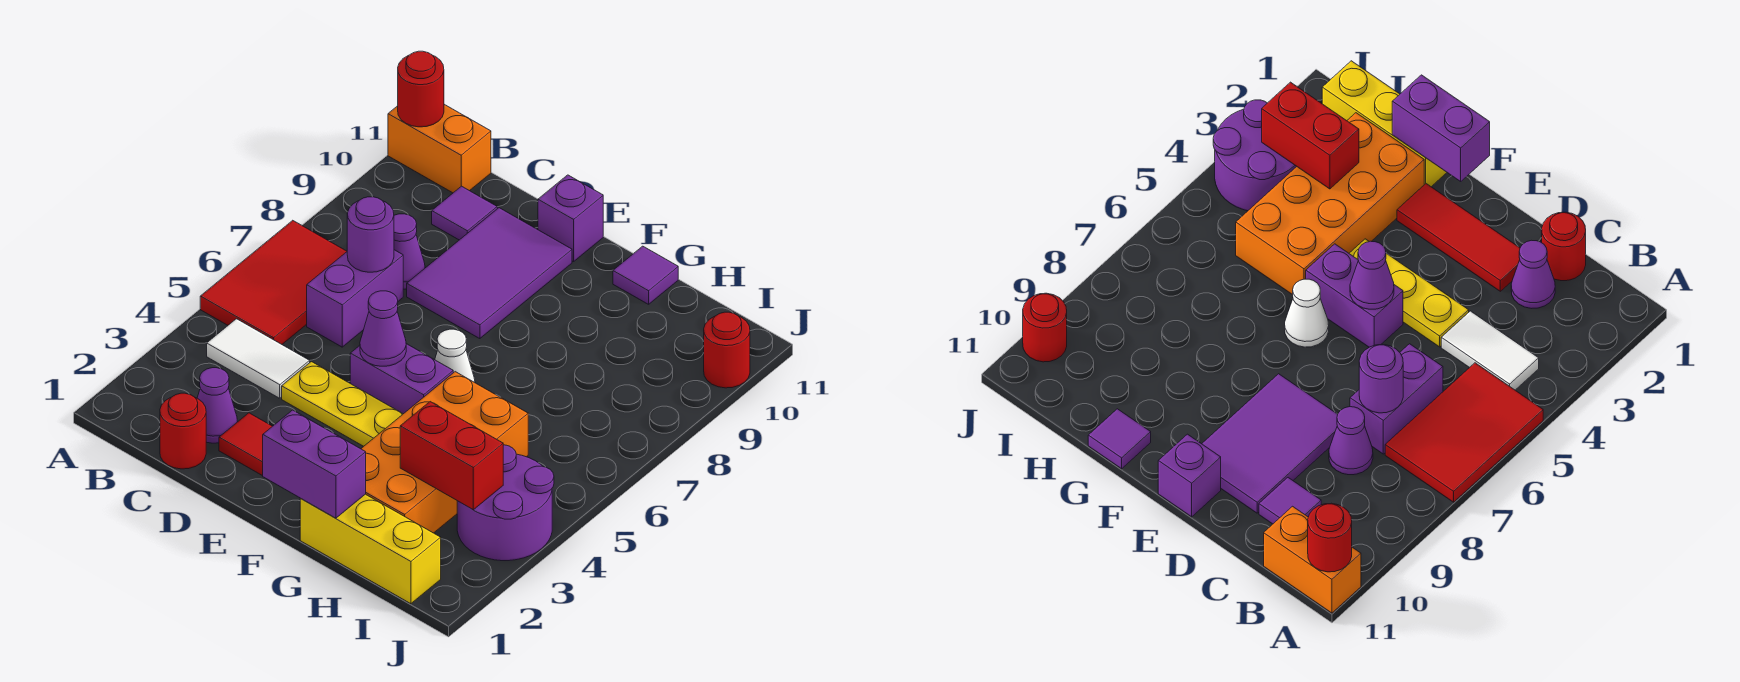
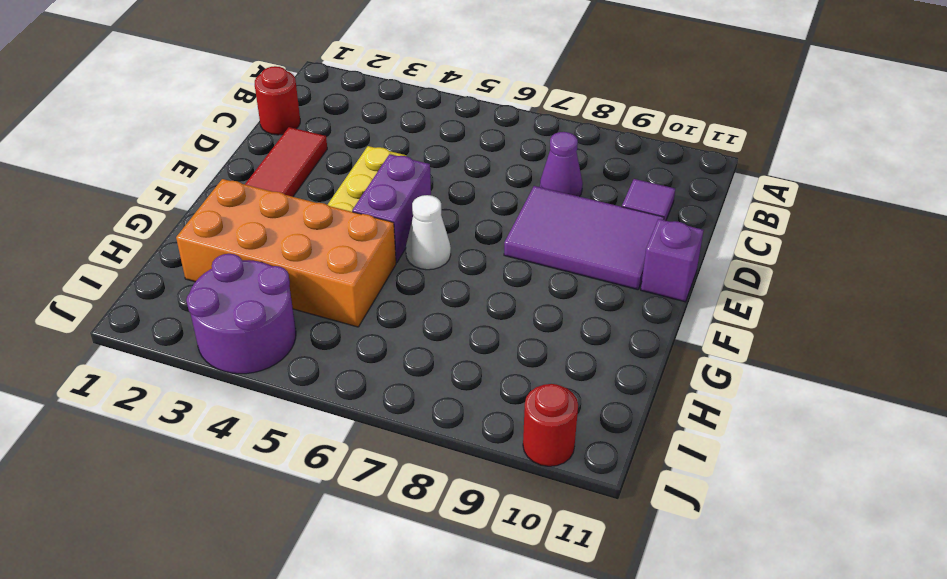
none -> red 2x3 tile [200,220,347,344]
none -> orange 1x2 brick [388,104,491,193]
none -> white 1x2 tile [207,319,310,398]

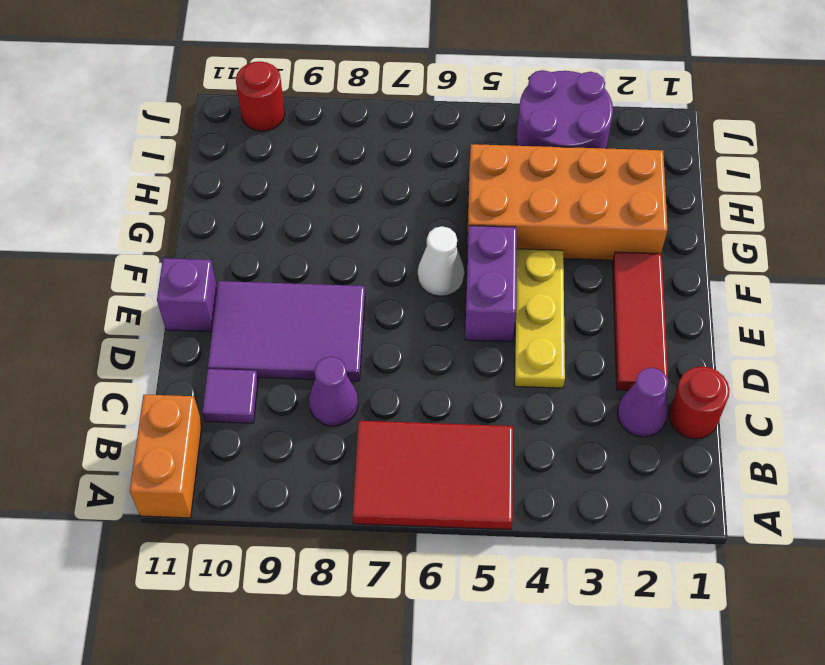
none -> white 1x2 tile [207,319,310,398]
none -> purple 1x2 brick [307,250,403,347]
none -> yellow 1x3 brick [300,494,441,604]

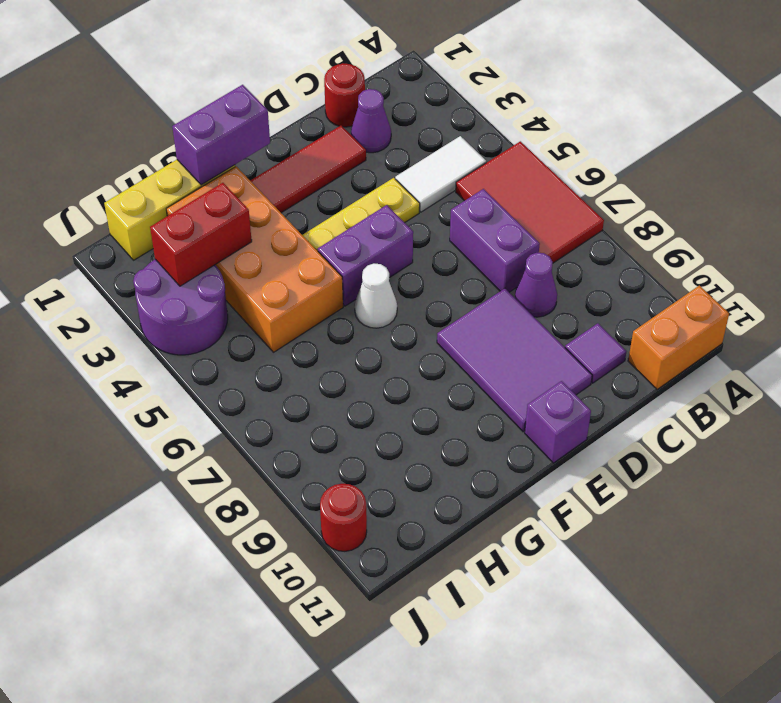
none -> purple 1x1 tile [613,246,678,304]
none -> red 1x1 round brick [398,51,444,127]
none -> purple 1x1 round brick [347,197,394,272]

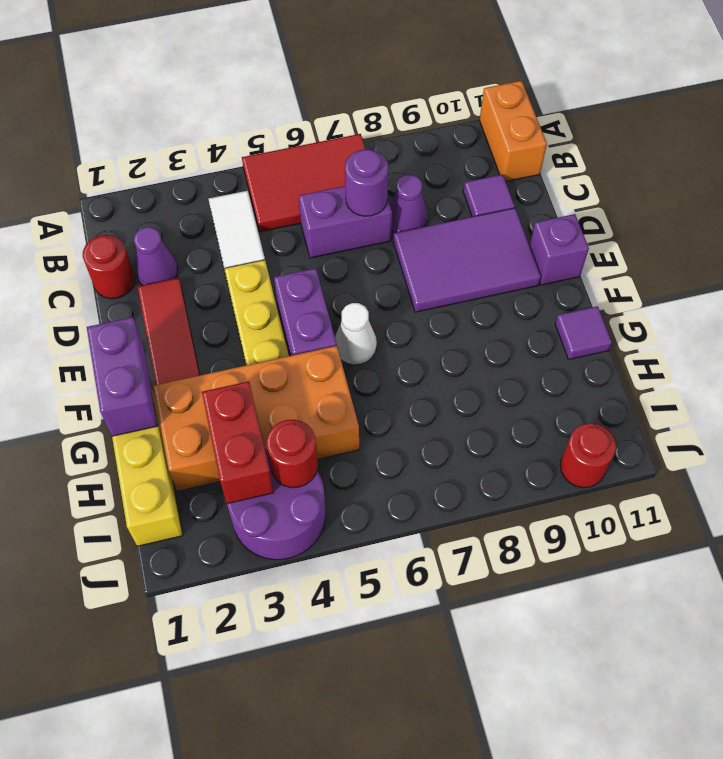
red 1x1 round brick [266,420,318,488] -> red 1x1 round brick moved to [398,51,444,127]
none -> purple 1x1 cone [360,291,406,366]

